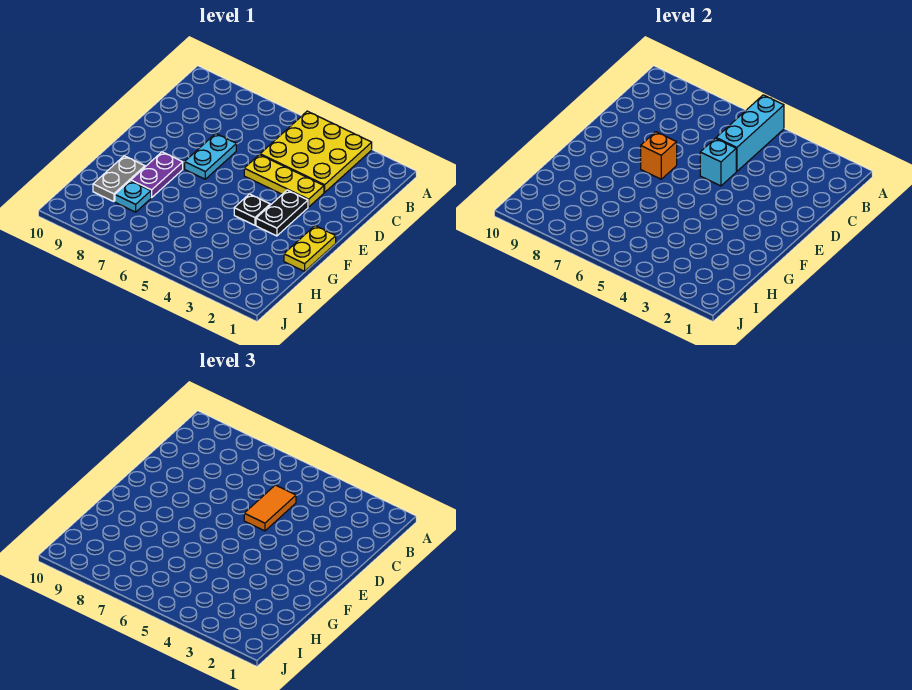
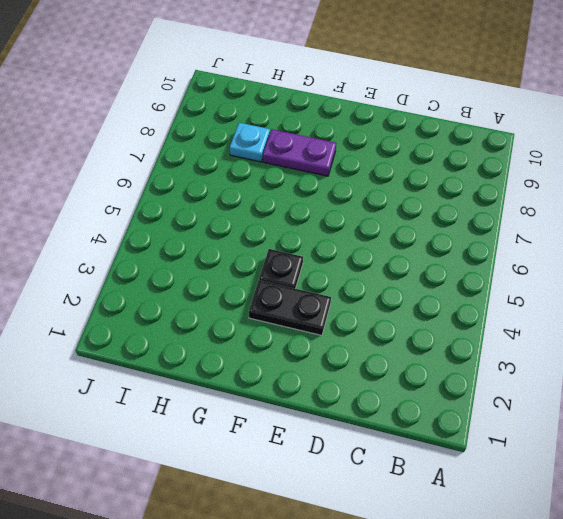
none -> yellow 3x3 plate [260,111,372,192]
none -> yellow 1x3 plate [244,155,324,207]
none -> cyan 1x2 plate [185,134,236,179]

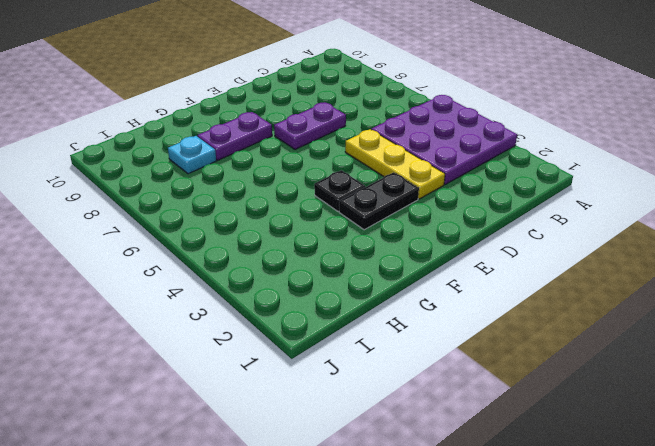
purple 3x3 plate [371,95,517,184] -> yellow 3x3 plate [260,111,372,192]
purple 1x2 plate [274,103,346,150] -> cyan 1x2 plate [185,134,236,179]
none -> yellow 1x2 plate [284,226,336,271]
none -> grey 1x2 plate [93,156,145,202]
none -> cyan 1x3 brick [716,95,784,171]

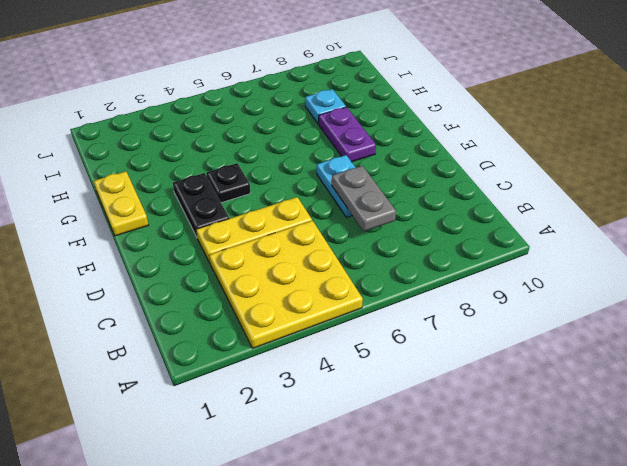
grey 1x2 plate [332,166,396,231] -> grey 1x2 plate moved to [93,156,145,202]
none -> cyan 1x3 brick [716,95,784,171]
none -> cyan 1x1 brick [700,138,736,186]
none -> orange 1x1 brick [641,132,677,179]

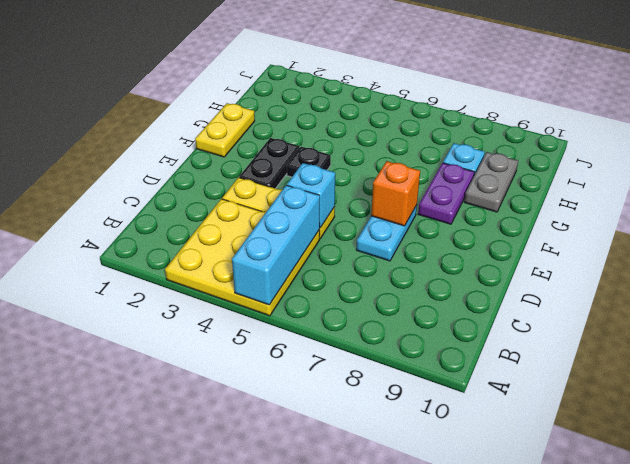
none -> orange 1x2 tile [244,485,296,531]

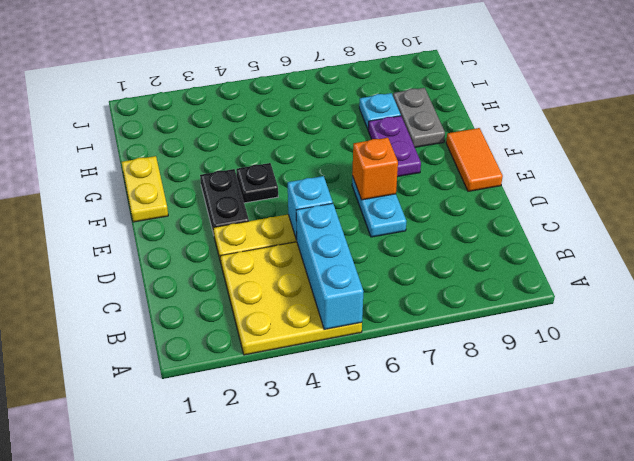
orange 1x2 tile [446,128,503,191] -> orange 1x2 tile moved to [244,485,296,531]

